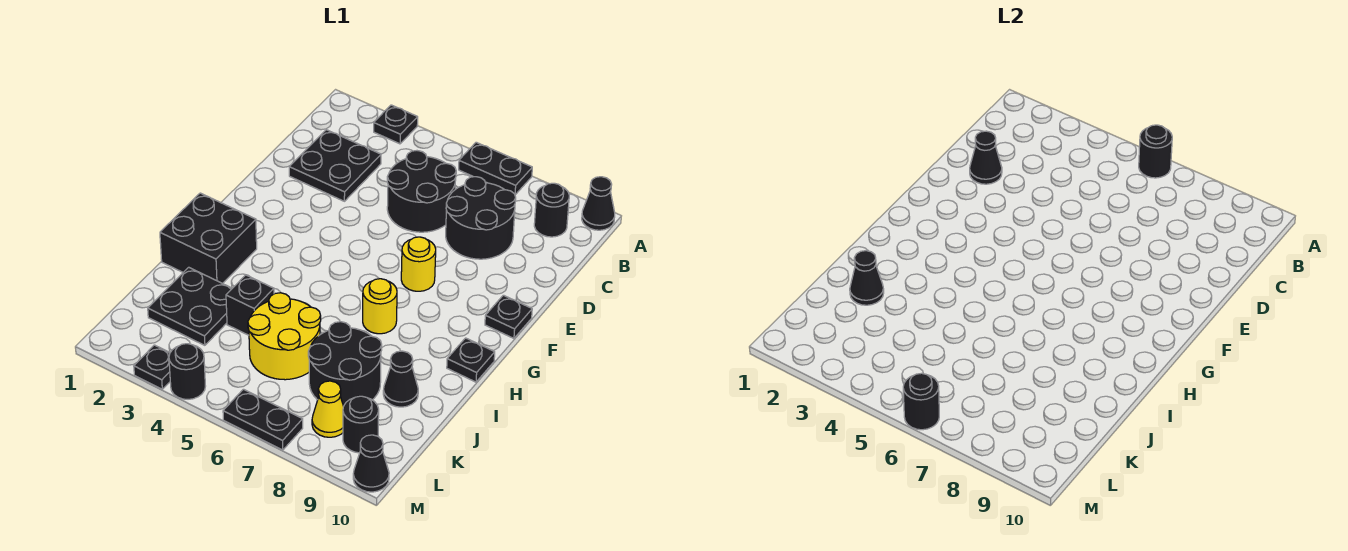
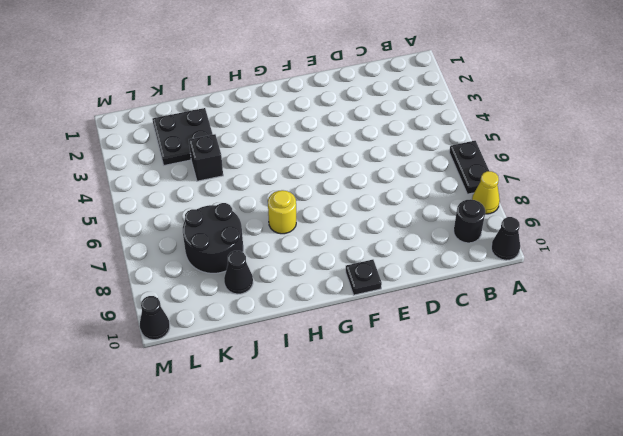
yellow 1x1 cone [472,171,500,214] -> yellow 1x1 cone moved to [312,381,344,437]
none -> black 1x1 plate [374,105,418,144]
none -> black 2x2 plate [289,130,381,201]
none -> black 2x2 round brick [387,151,456,232]

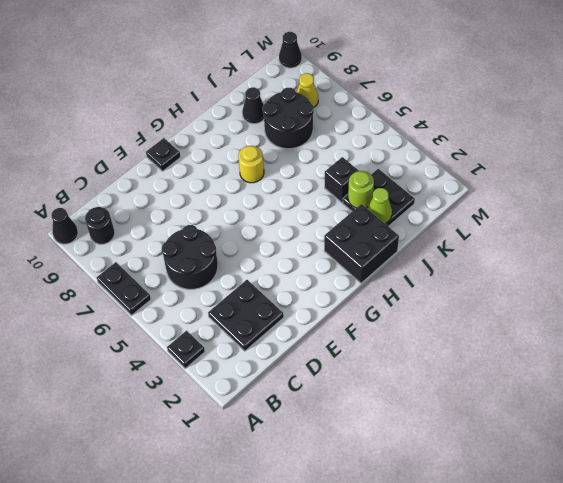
lime 1x1 cone [367,188,392,223] -> black 1x1 cone [850,251,884,305]
lime 1x1 round brick [348,171,374,208] -> none
none -> black 2x2 round brick [446,177,516,259]
none -> yellow 1x1 round brick [401,237,436,291]
none -> black 1x1 plate [447,338,495,382]

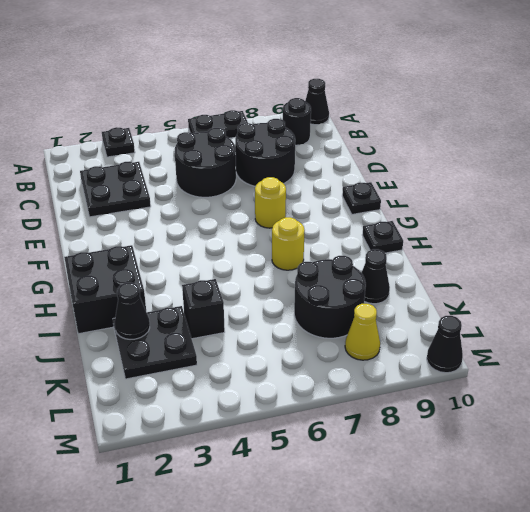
none -> yellow 2x2 round brick [248,293,321,380]
none -> black 1x1 round brick [343,396,379,453]
none -> black 1x1 plate [134,345,170,389]

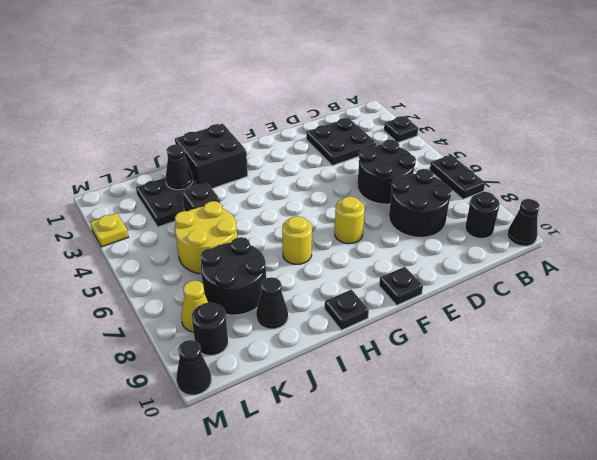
yellow 1x1 plate [90,213,128,247] -> black 1x1 plate [134,345,170,389]
none -> black 1x1 round brick [169,344,205,399]
none -> black 1x2 plate [223,389,303,450]
none -> black 1x1 round brick [1139,125,1172,178]

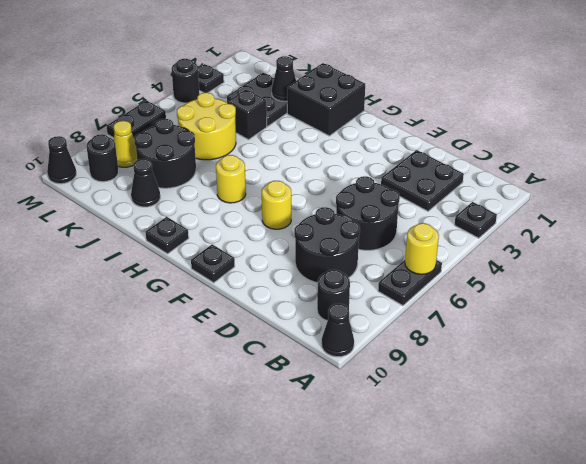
yellow 1x1 round brick [405,223,439,274] -> black 1x1 round brick [1139,125,1172,178]
none -> black 1x1 cone [970,131,1002,184]
none -> black 1x1 round brick [903,373,939,430]

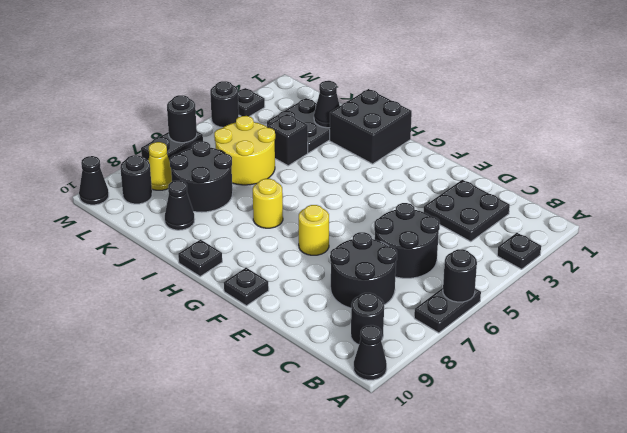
none -> black 1x1 cone [970,131,1002,184]

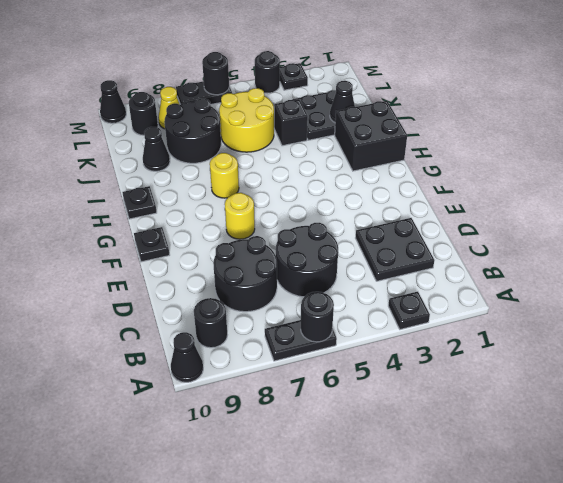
none -> black 1x1 cone [970,131,1002,184]

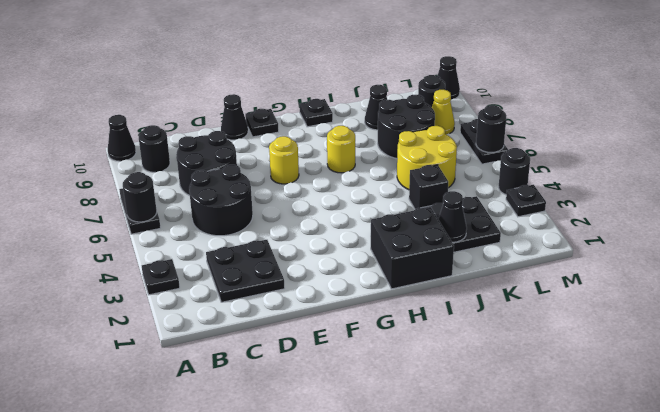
black 1x1 cone [221,94,248,140] -> black 1x1 cone moved to [970,131,1002,184]

